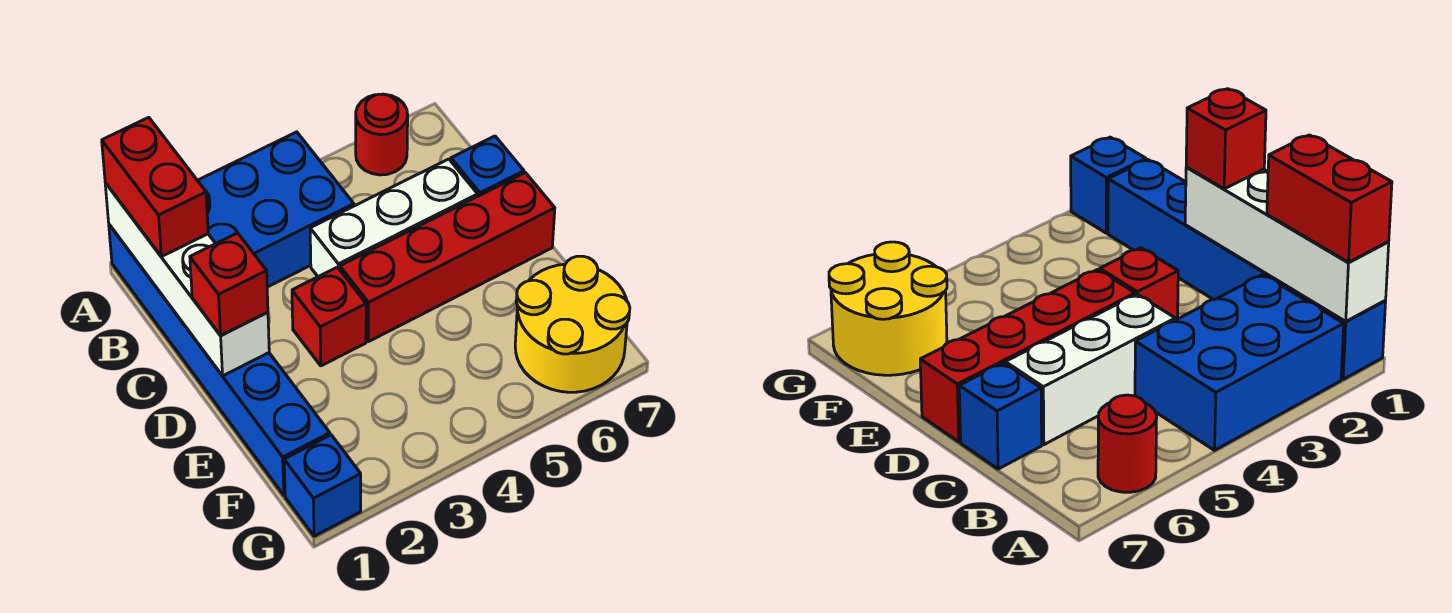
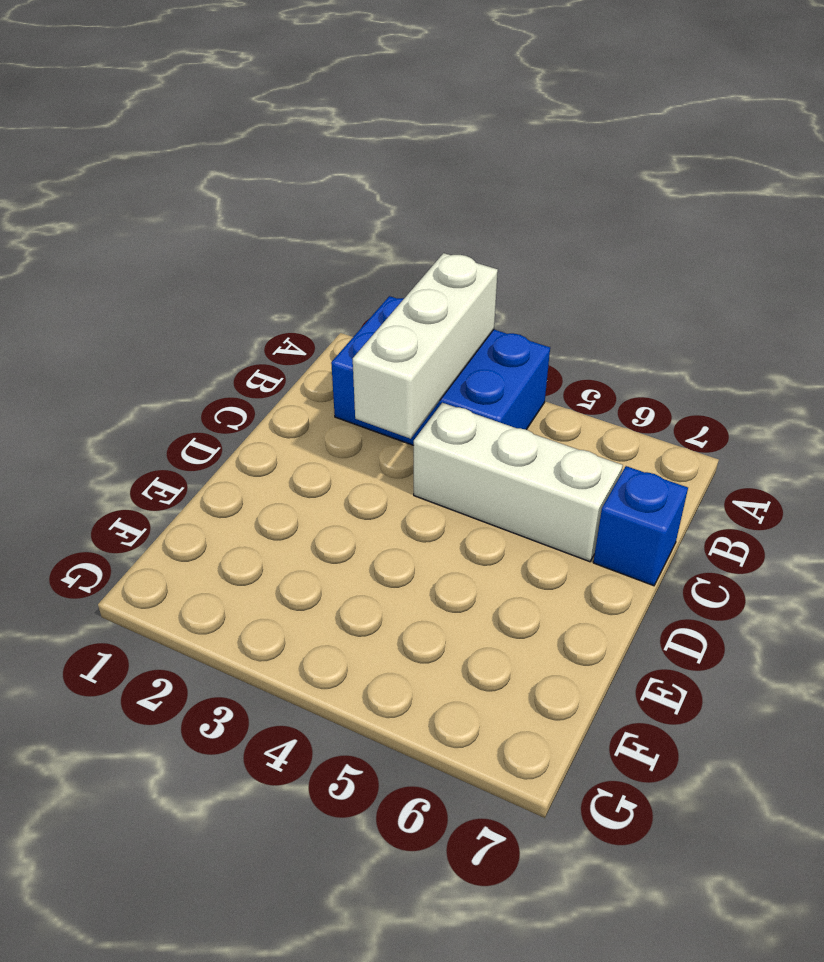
white 1x3 brick [353,253,498,439] -> none
none -> blue 1x6 brick [109,225,330,495]
none -> red 1x1 round brick [356,94,408,175]
none -> red 1x1 brick [292,267,366,366]

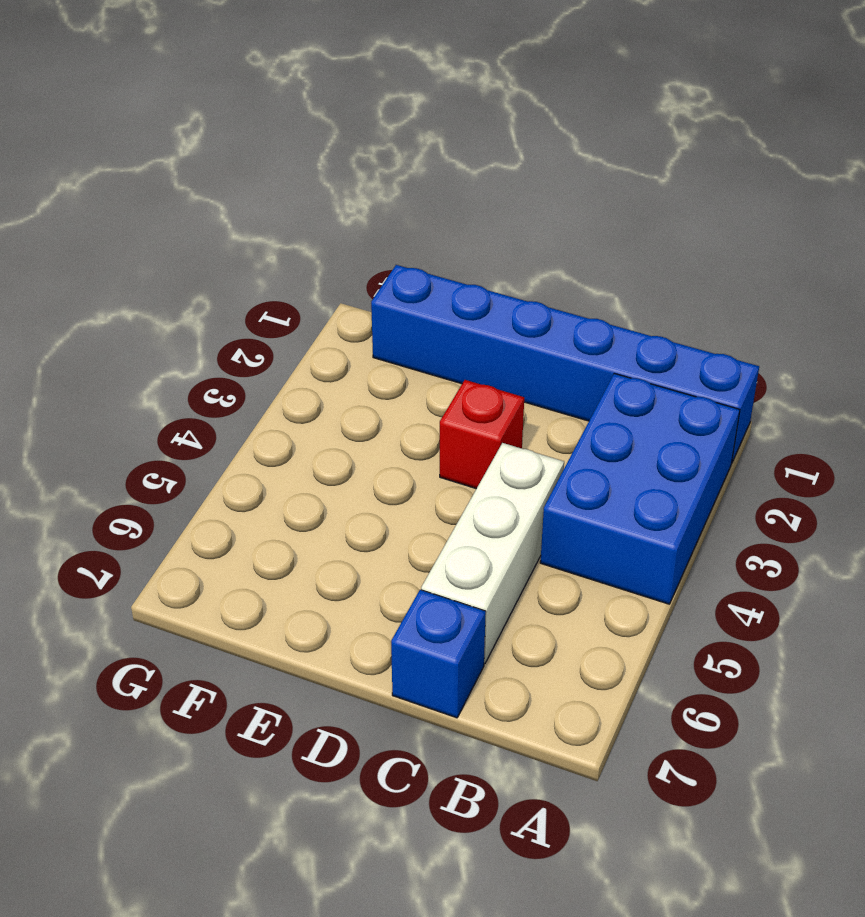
none -> red 1x1 round brick [356,94,408,175]
none -> red 1x4 brick [340,173,555,342]
none -> yellow 2x2 round brick [515,256,630,392]

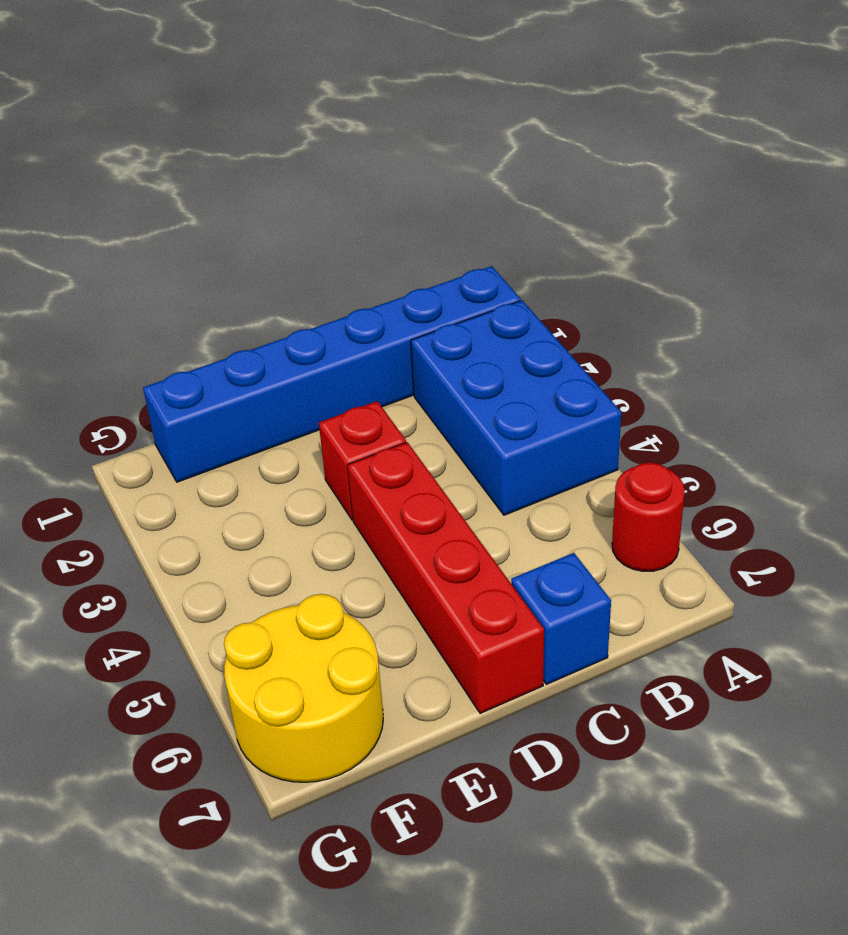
none -> white 1x3 brick [310,159,478,277]
none -> blue 1x1 brick [284,435,361,536]
none -> white 1x4 brick [105,183,269,376]

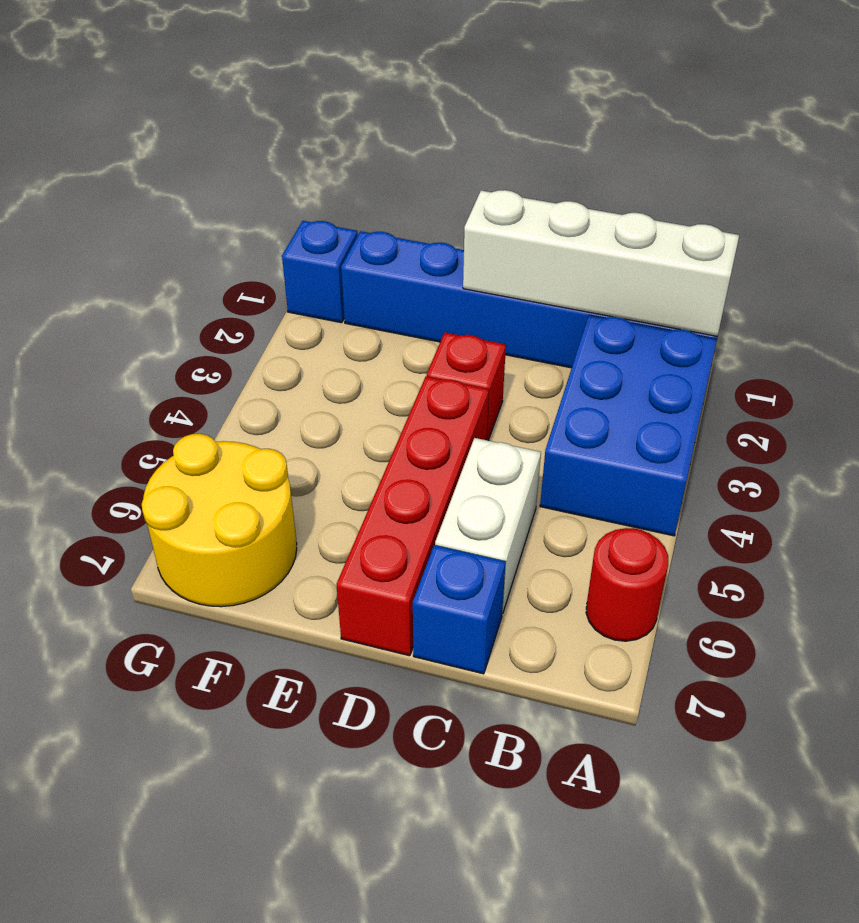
white 1x2 brick [435,438,541,614] -> white 1x3 brick [310,159,478,277]
none -> red 1x2 brick [102,117,208,257]
none -> red 1x1 brick [190,233,268,335]

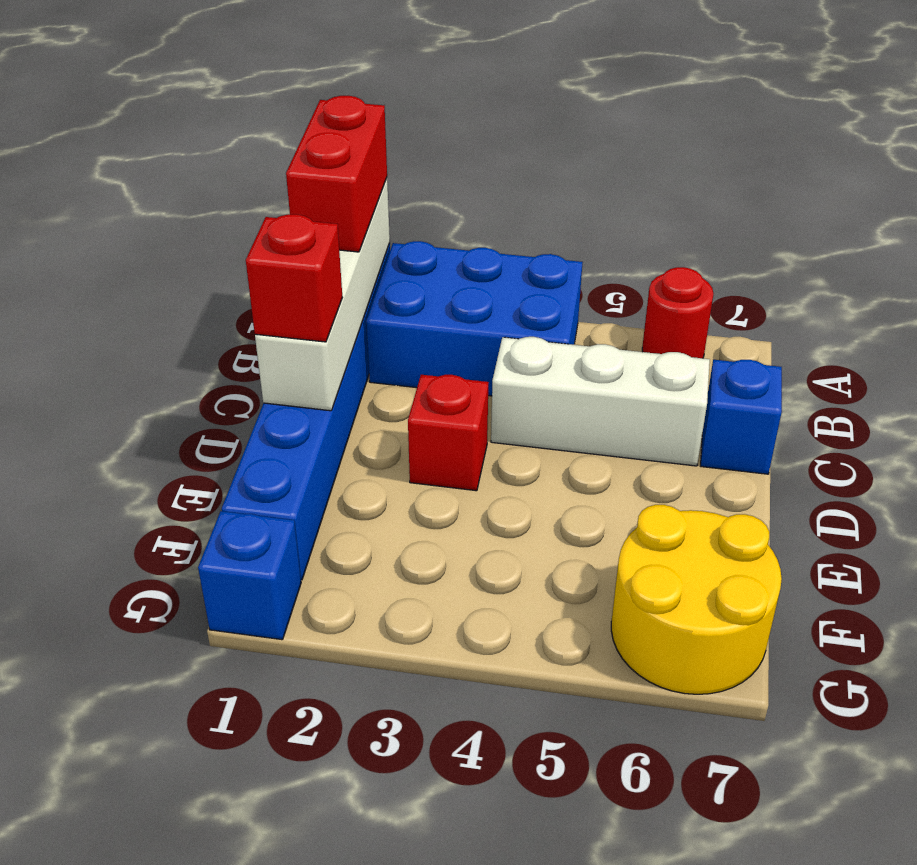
none -> red 1x4 brick [340,173,555,342]

